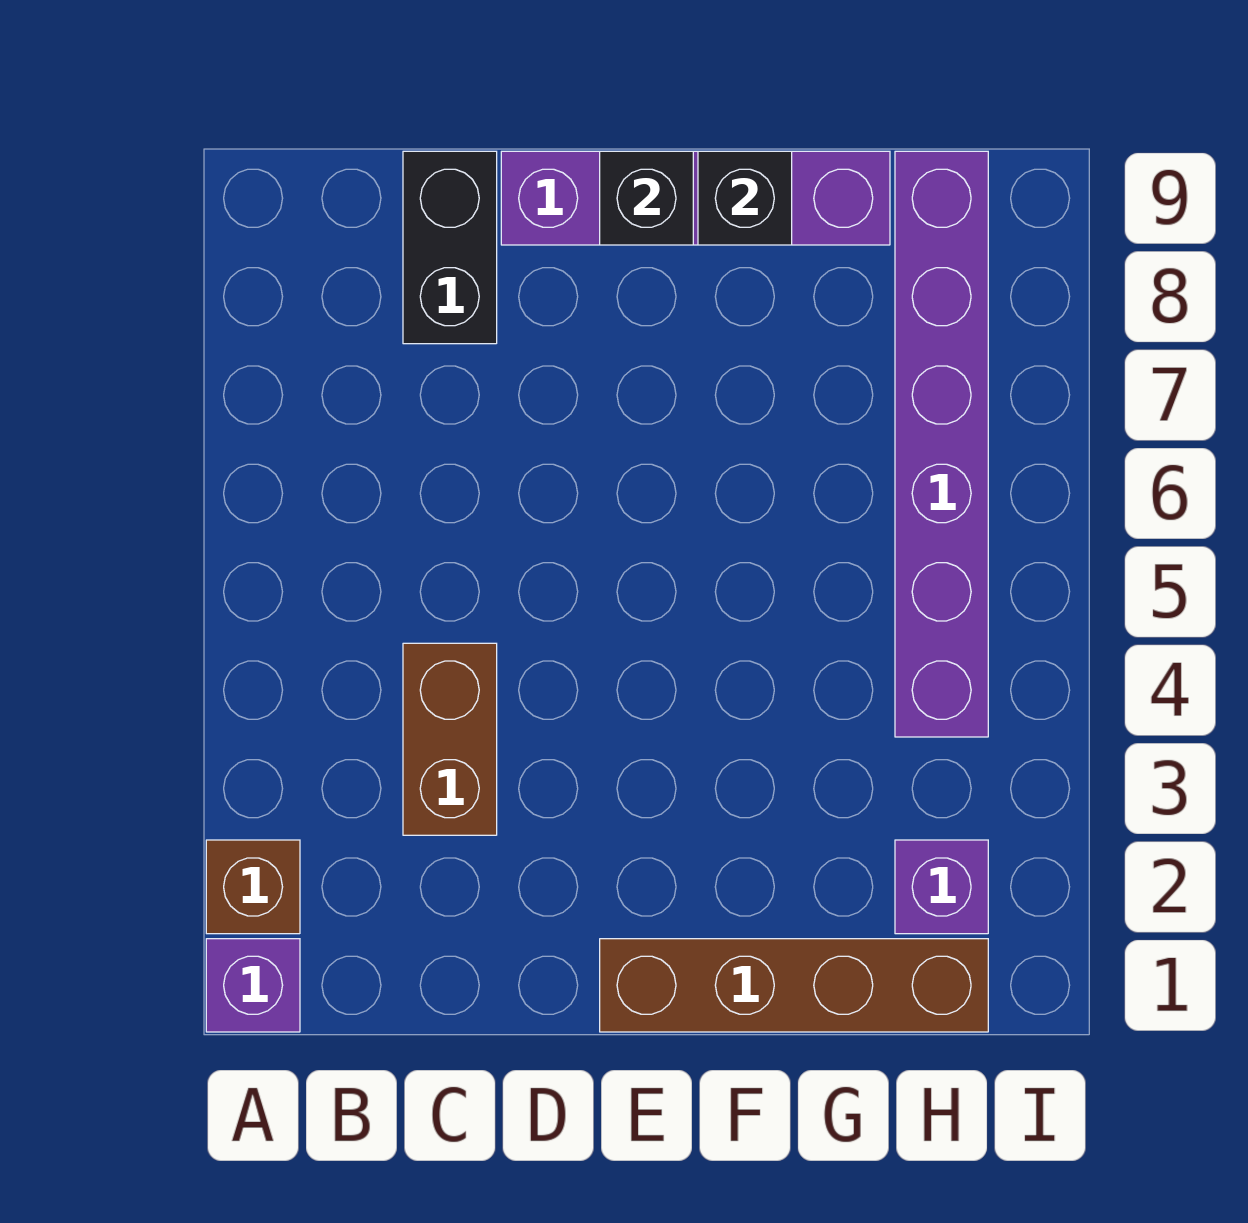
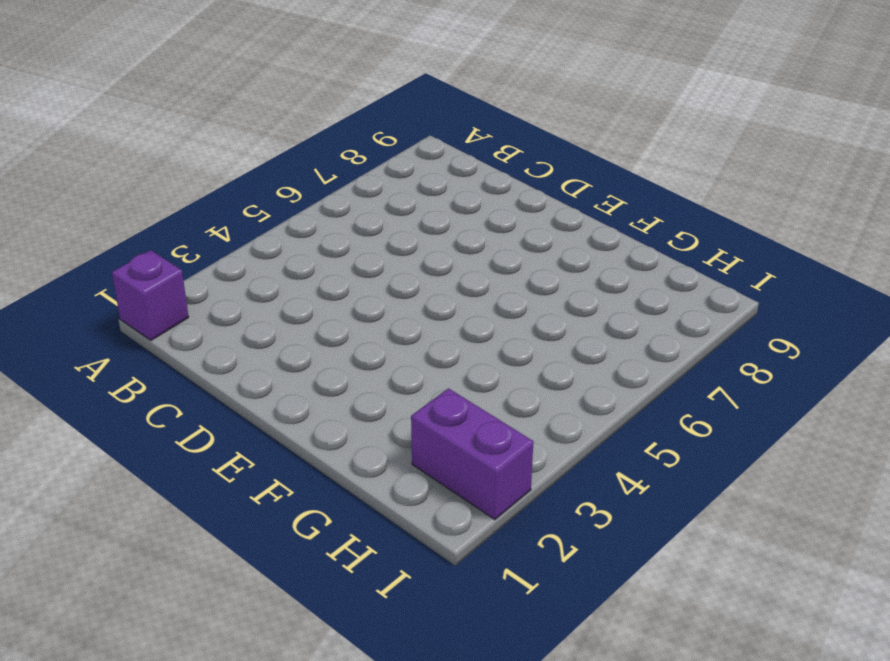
purple 1x2 brick [411,388,533,520] -> purple 1x1 brick [895,840,988,934]
none -> brown 1x1 brick [206,840,300,934]
none -> brown 1x2 brick [403,643,497,835]

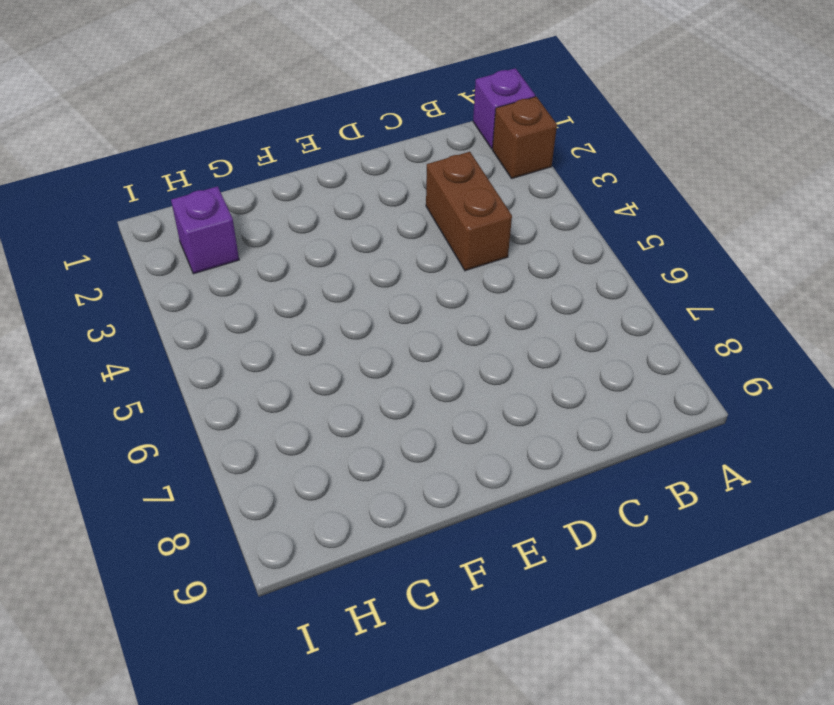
none -> black 1x2 brick [403,151,497,344]
none -> purple 1x4 brick [501,151,890,245]

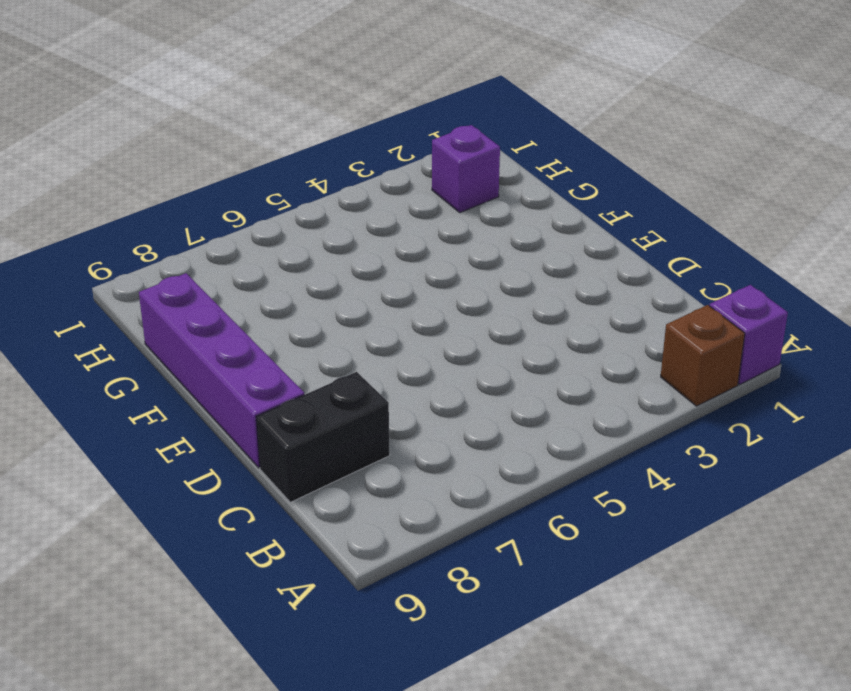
none -> brown 1x2 brick [403,643,497,835]
none -> brown 1x4 brick [600,939,988,1032]

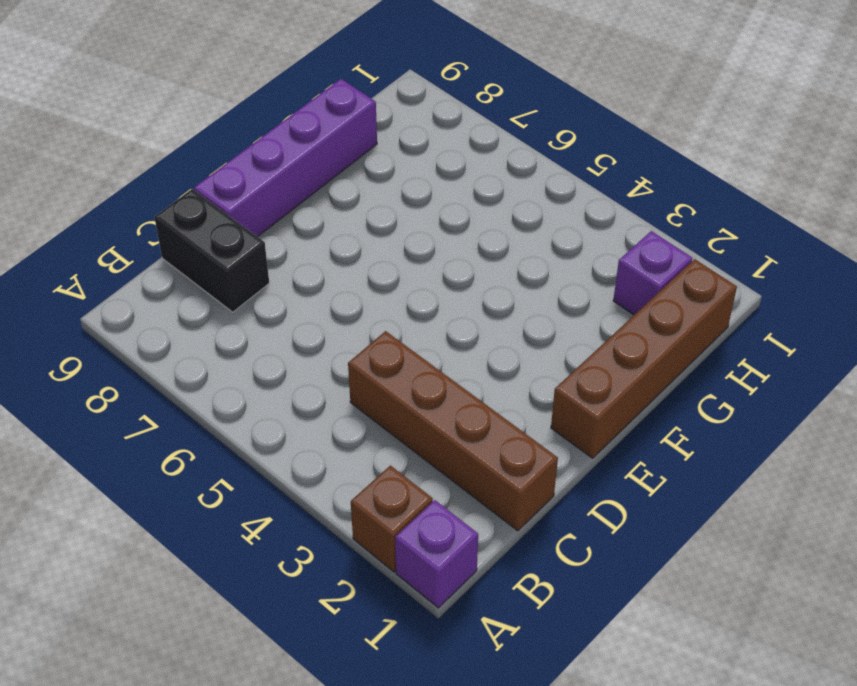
brown 1x4 brick [348,331,558,531] -> brown 1x2 brick [403,643,497,835]
none -> purple 1x6 brick [895,151,988,737]
none -> black 1x1 brick [600,151,693,245]

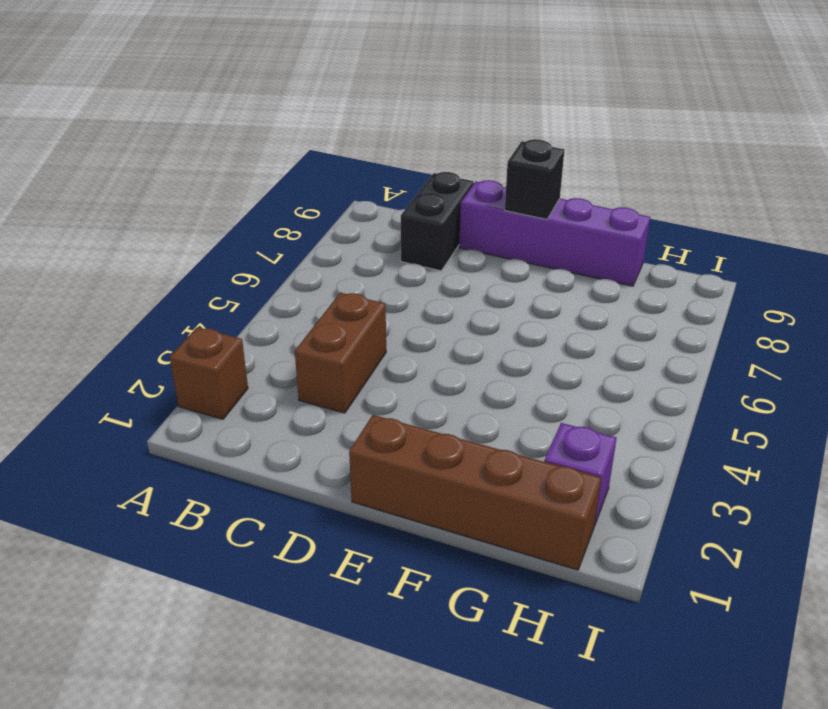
none -> purple 1x1 brick [206,939,300,1032]
none -> purple 1x6 brick [895,151,988,737]

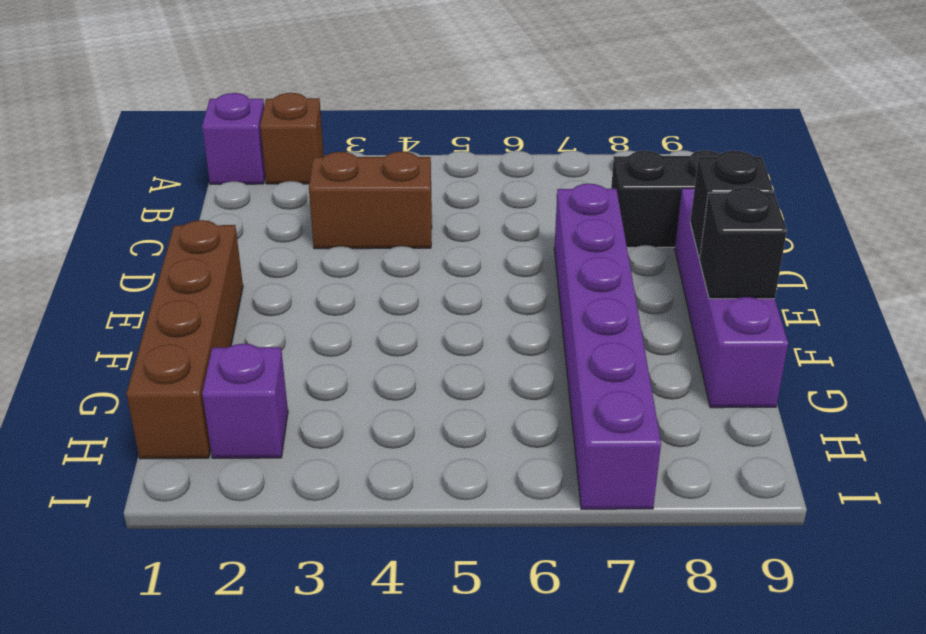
purple 1x6 brick [554,184,661,509] -> purple 1x6 brick turned to [895,151,988,737]

